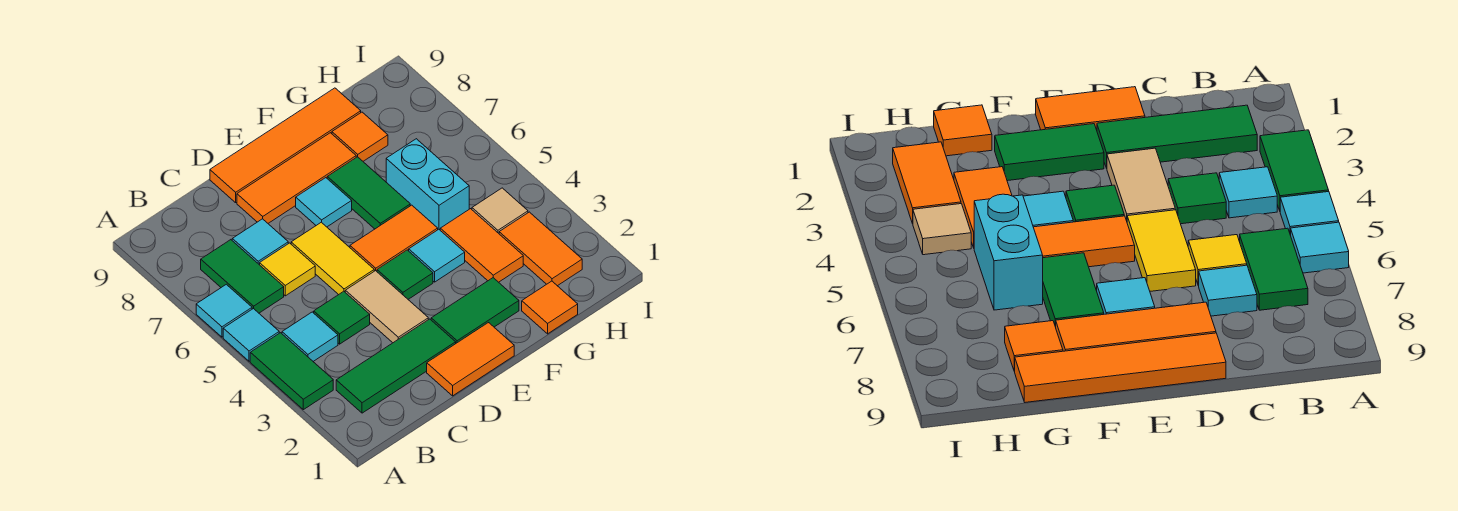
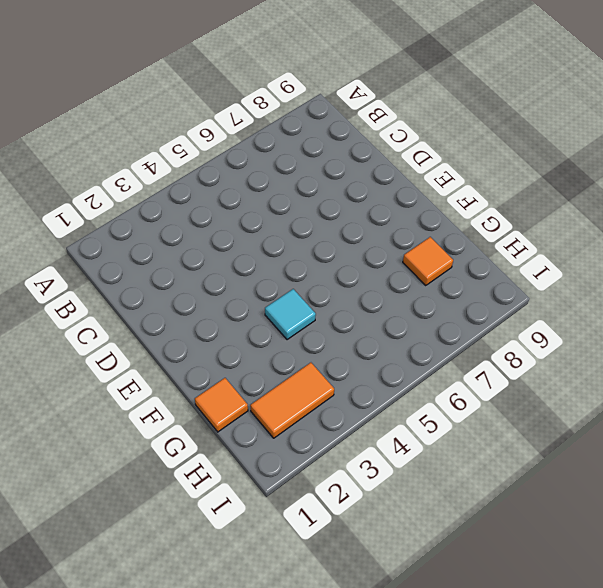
none -> green 1x2 tile [250,333,333,410]
none -> cyan 1x1 tile [223,308,279,361]
none -> cyan 1x1 tile [196,284,252,337]

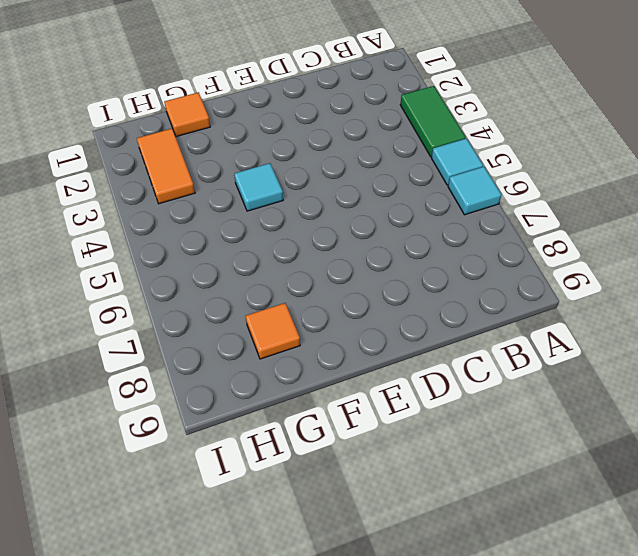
none -> green 1x3 tile [336,319,456,413]
none -> cyan 1x1 tile [282,312,338,361]
none -> green 1x2 tile [201,240,284,313]

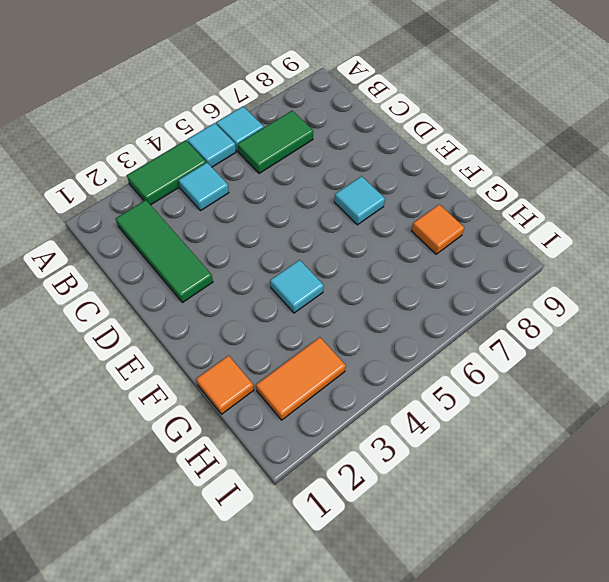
none -> green 1x1 tile [314,291,370,344]
none -> yellow 1x1 tile [260,243,315,296]
none -> cyan 1x1 tile [232,219,288,265]

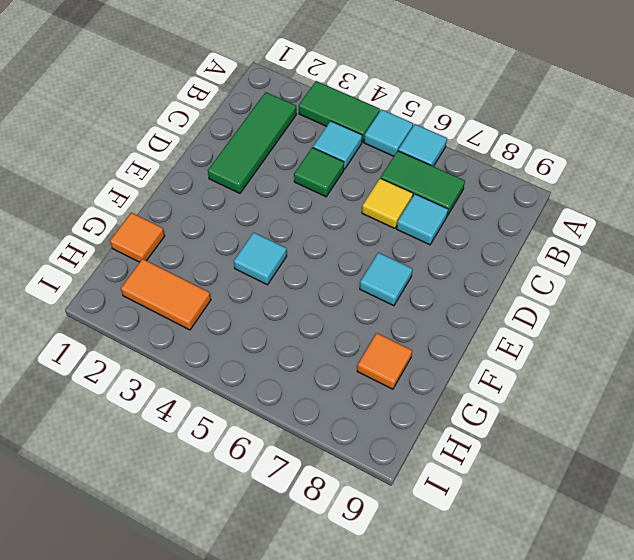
none -> orange 1x2 tile [427,323,514,396]
none -> tan 1x2 tile [345,271,428,343]
none -> yellow 1x2 tile [291,222,374,295]

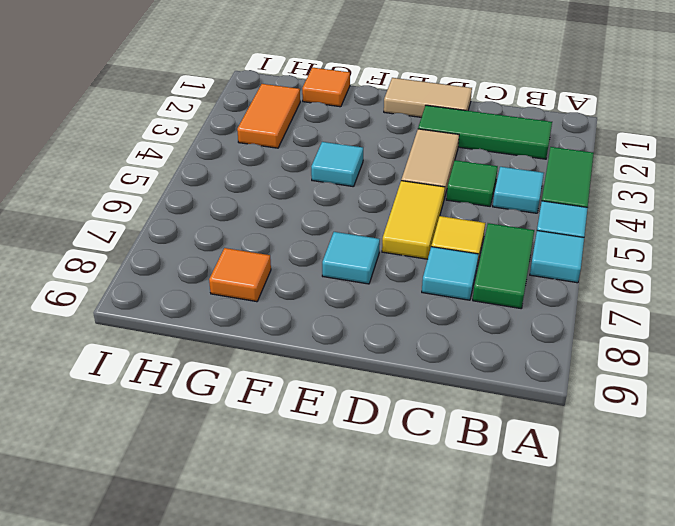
tan 1x2 tile [384,78,472,117] -> orange 1x2 tile [427,323,514,396]
none -> orange 1x3 tile [237,133,356,223]
none -> orange 1x4 tile [210,88,361,203]
none -> green 1x2 tile [431,278,519,343]

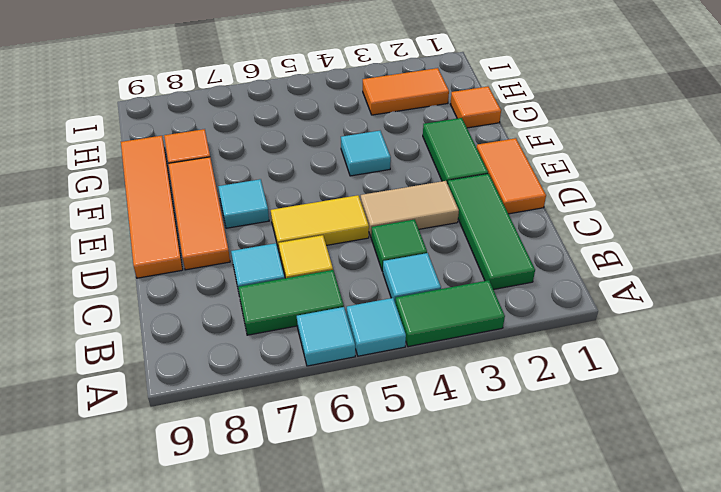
none -> green 1x1 tile [377,250,433,299]
none -> orange 1x2 tile [350,205,438,271]
none -> green 1x2 tile [327,157,410,229]

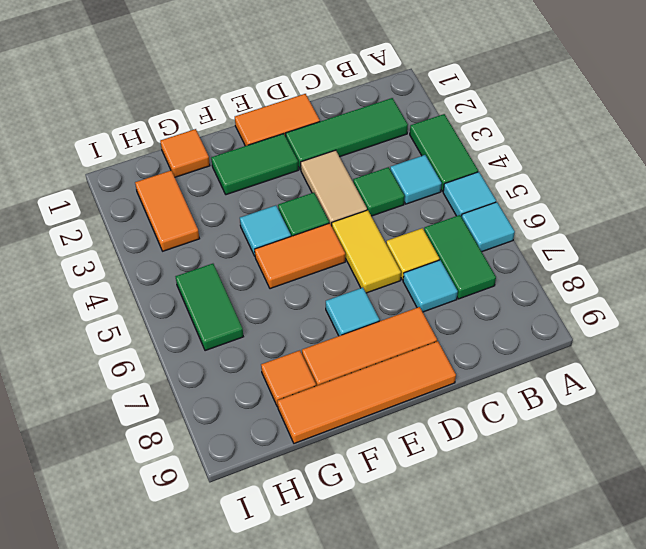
green 1x2 tile [175,264,243,351] -> green 1x2 tile moved to [327,157,410,229]
none -> orange 1x2 tile [440,209,523,282]
none -> cyan 1x2 brick [386,139,469,230]
none -> tan 1x1 tile [472,188,528,233]

